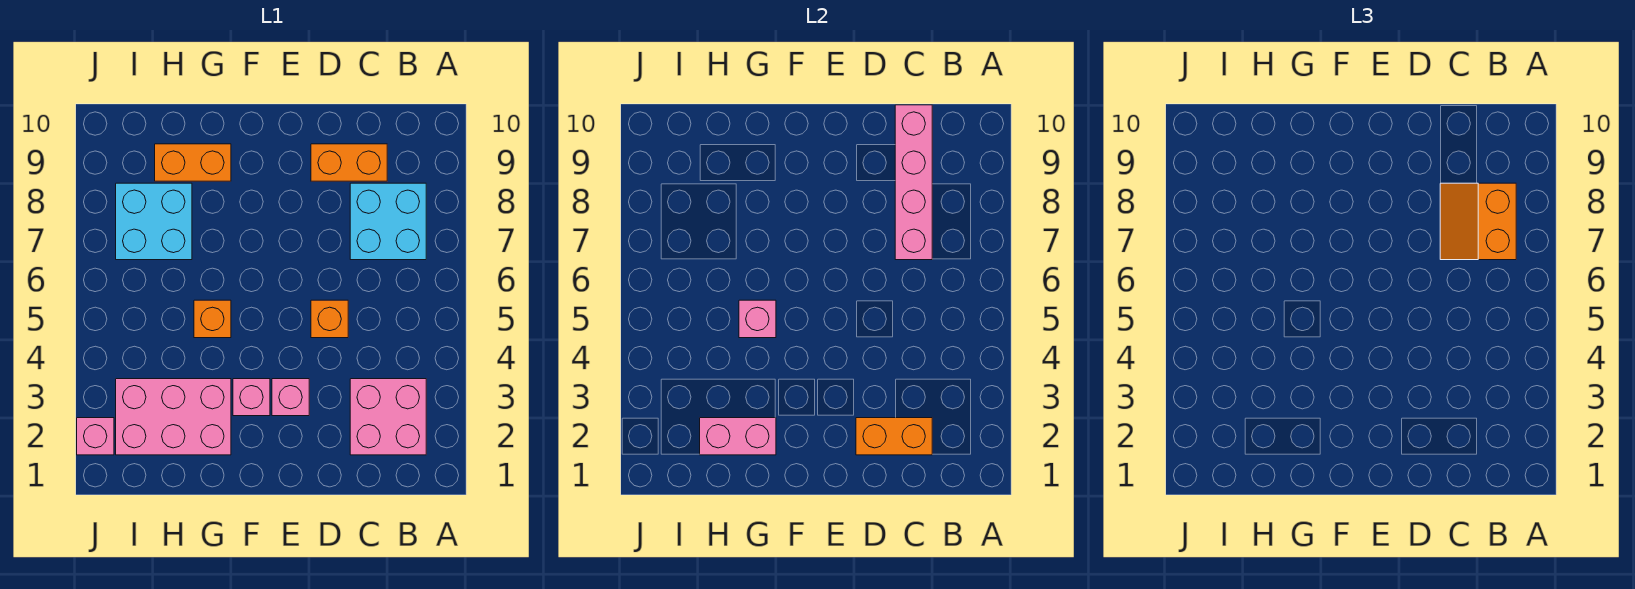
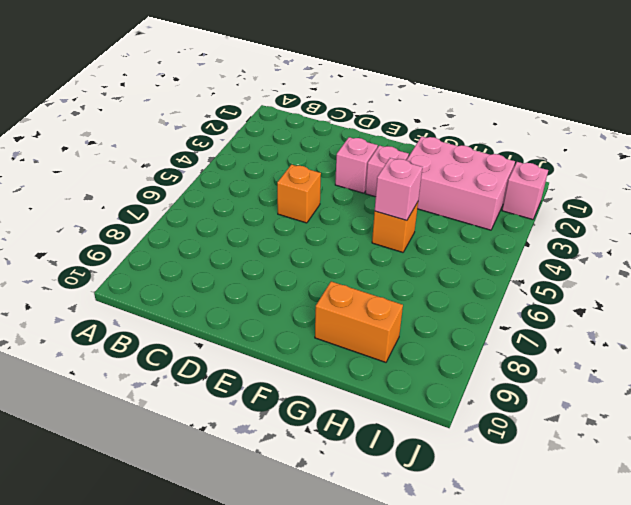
none -> pink 2x2 brick [350,379,426,455]
none -> cyan 2x2 brick [350,183,426,260]
none -> orange 1x2 brick [311,144,387,181]

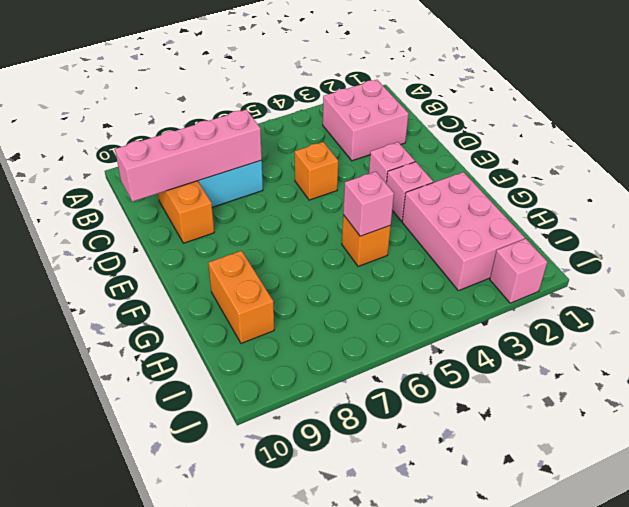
none -> cyan 2x2 brick [116,183,192,260]
none -> orange 1x2 brick [856,418,932,455]
none -> pink 1x2 brick [700,418,776,455]

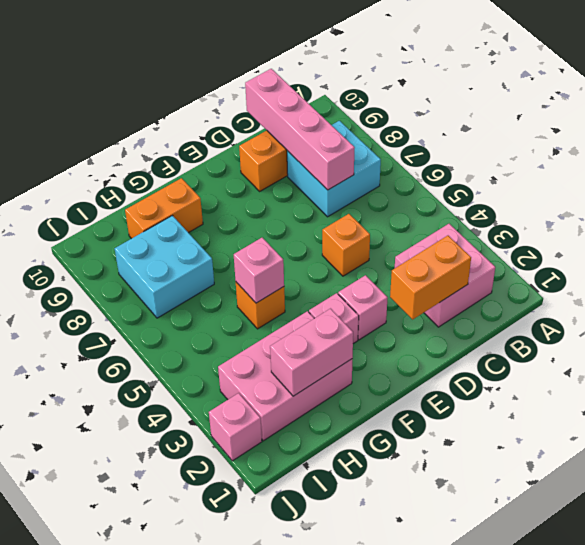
none -> orange 2x2 slope [1440,183,1516,260]

